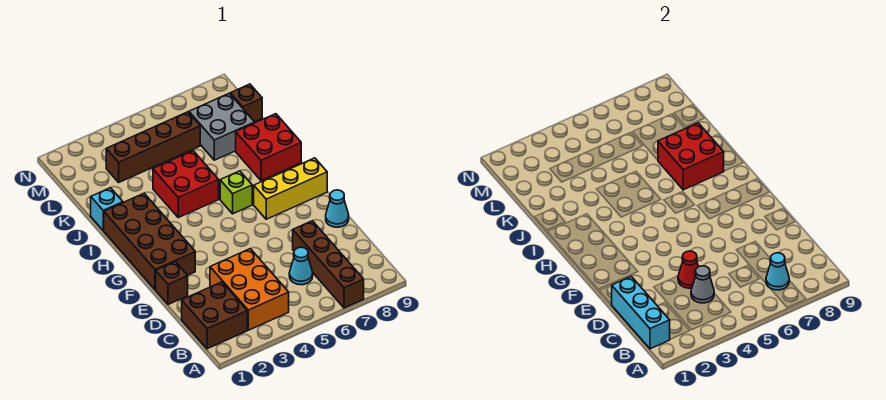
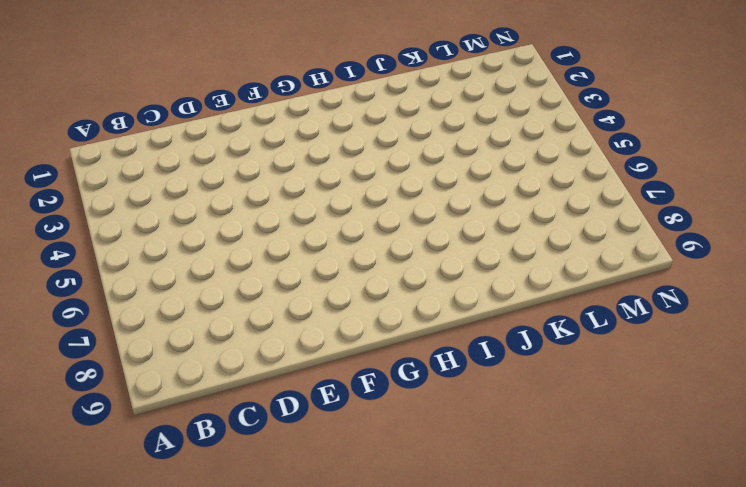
none -> brown 1x4 brick [293,221,364,308]
none -> brown 2x2 brick [182,282,247,349]
none -> orange 2x3 brick [210,249,289,330]

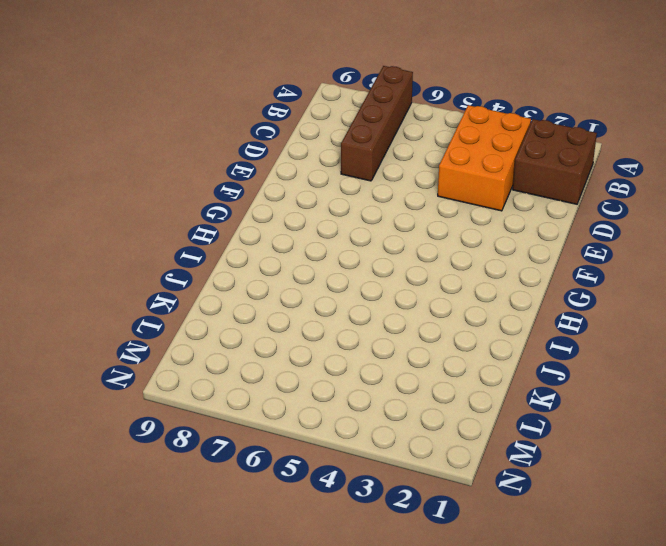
none -> cyan 1x1 cone [289,247,313,285]
none -> brown 1x1 brick [156,262,188,304]
none -> cyan 1x1 cone [326,190,349,227]

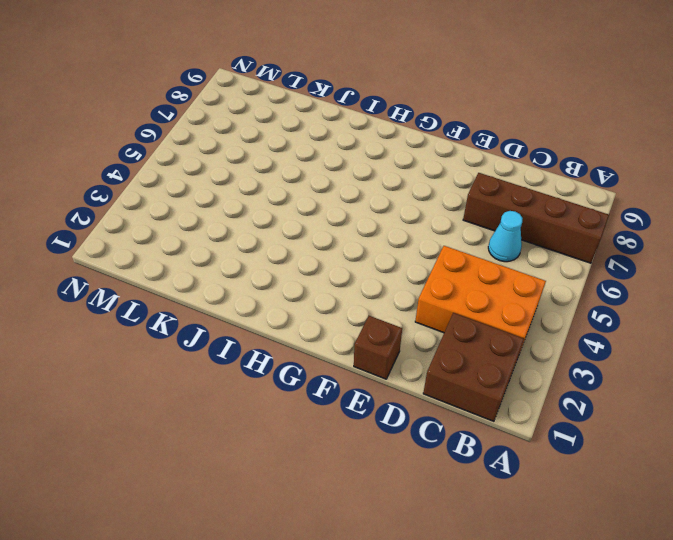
none -> cyan 1x1 cone [326,190,349,227]
none -> brown 2x4 brick [103,193,195,290]
none -> yellow 1x3 brick [254,158,327,219]

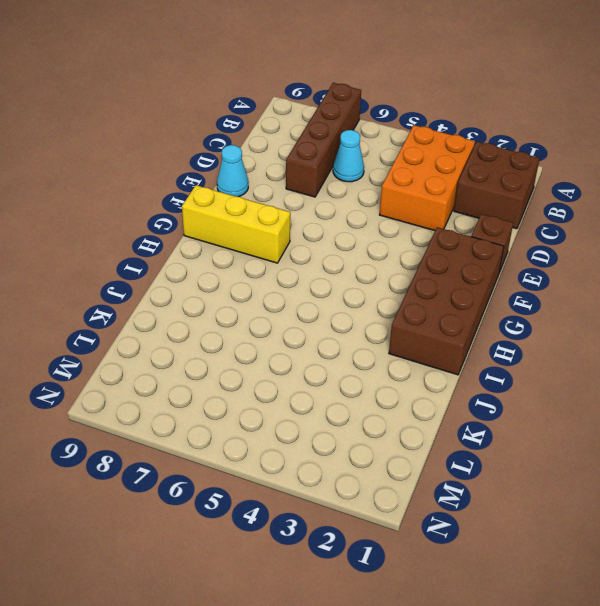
none -> lime 1x1 brick [220,171,252,214]
none -> red 2x2 brick [153,151,219,218]
none -> red 2x2 brick [236,114,301,180]

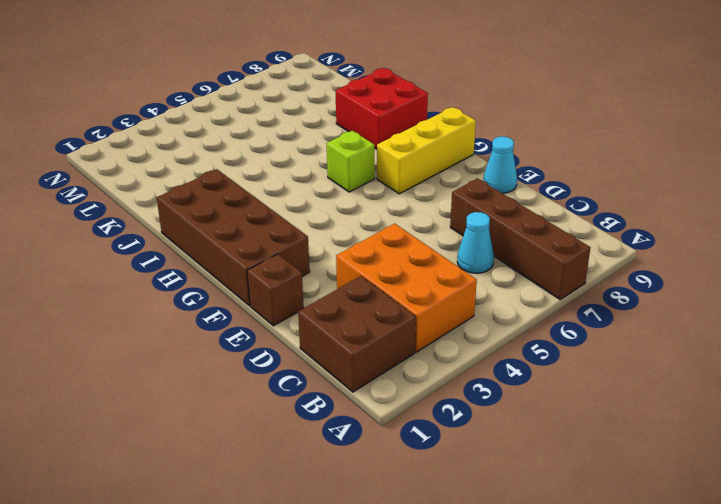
none -> red 2x2 brick [153,151,219,218]
none -> cyan 1x1 brick [91,188,123,230]
none -> grey 2x2 brick [189,93,255,160]

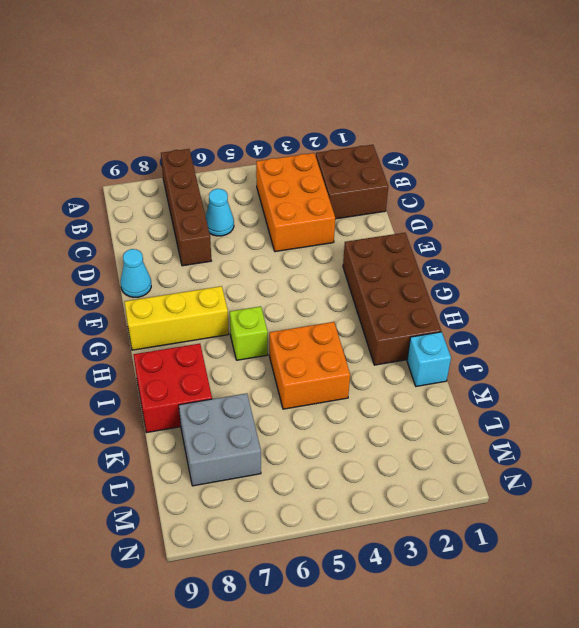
orange 2x2 brick [269,322,350,409] -> red 2x2 brick [153,151,219,218]
none -> brown 1x1 brick [156,262,188,304]
none -> brown 1x4 brick [106,112,200,182]
none -> brown 1x1 brick [230,84,262,122]

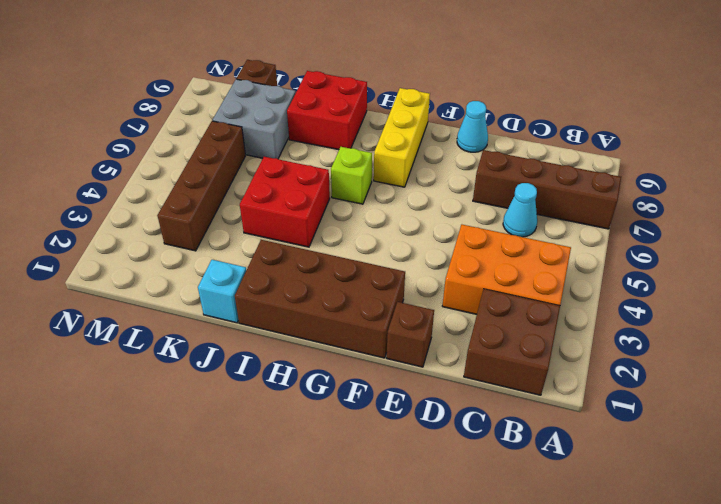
none -> cyan 1x3 brick [612,276,670,349]
none -> cyan 1x1 cone [766,253,789,290]
none -> grey 1x1 cone [691,266,714,303]

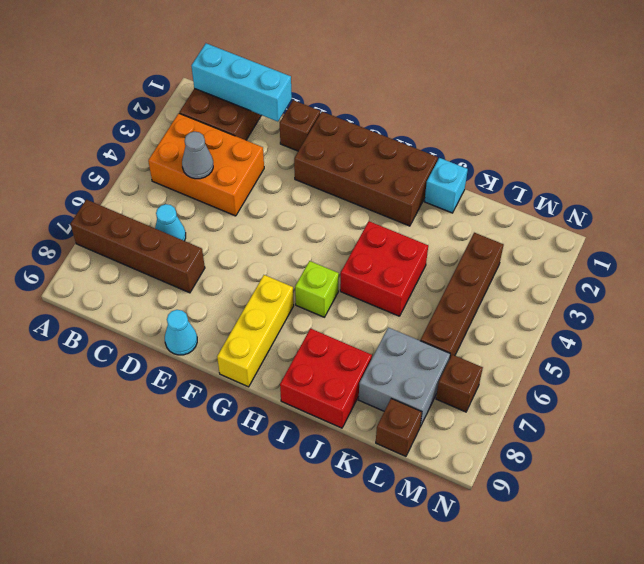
brown 1x1 brick [436,355,483,412] -> none
none -> cyan 1x1 cone [766,253,789,290]
none -> red 1x1 cone [678,251,698,288]
none -> red 2x2 brick [658,123,724,190]

